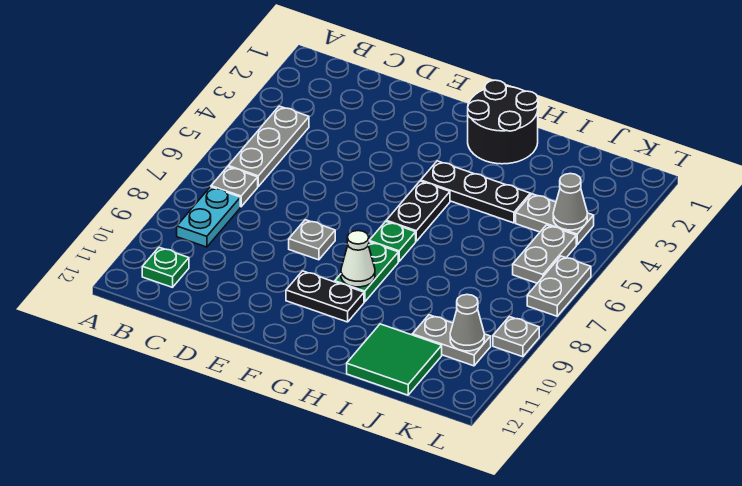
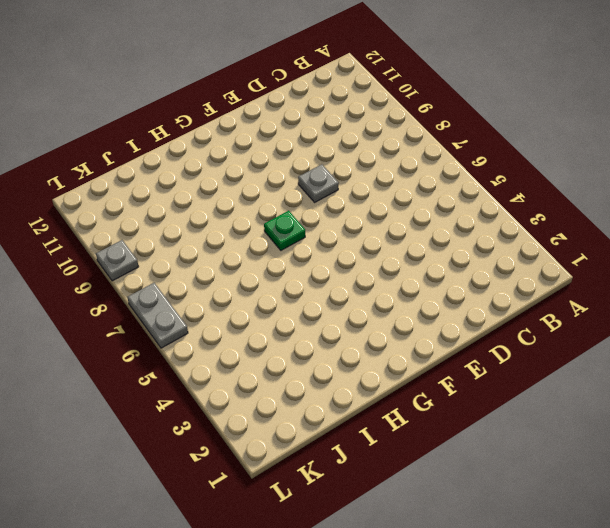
none -> grey 1x3 plate [228,106,309,186]
none -> grey 1x1 plate [211,167,258,207]
none -> cyan 1x2 plate [177,187,240,247]

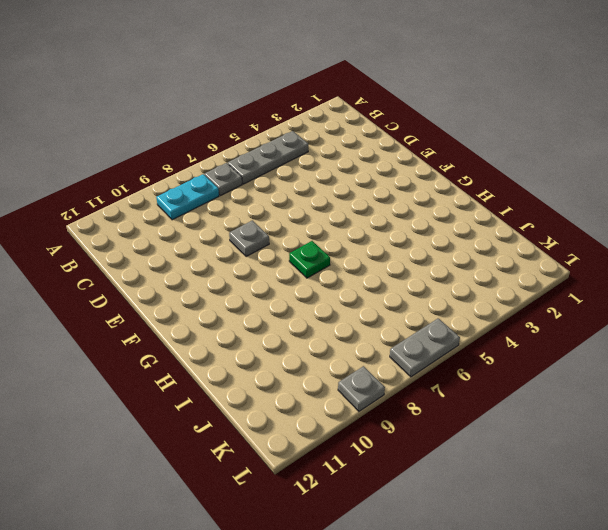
none -> green 1x1 plate [142,247,189,287]
none -> black 1x2 plate [286,271,364,322]
none -> black 2x2 round brick [468,80,538,164]

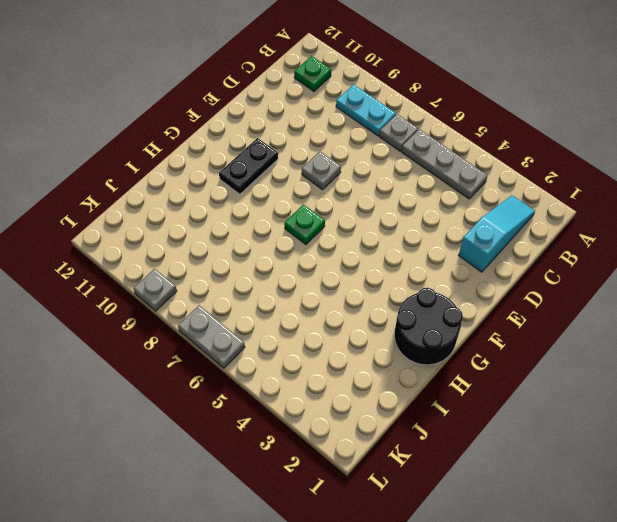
cyan 1x3 slope [459,195,535,272] -> none
none -> black 1x3 plate [421,161,530,223]
none -> black 1x2 plate [386,181,450,241]
none -> green 1x2 plate [335,242,398,302]

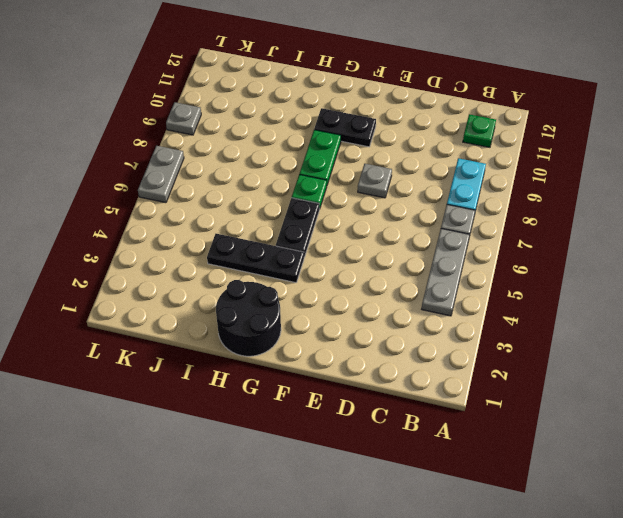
none -> green 2x2 tile [347,324,442,395]
none -> grey 1x2 plate [516,194,594,245]
none -> grey 1x2 plate [412,315,491,366]

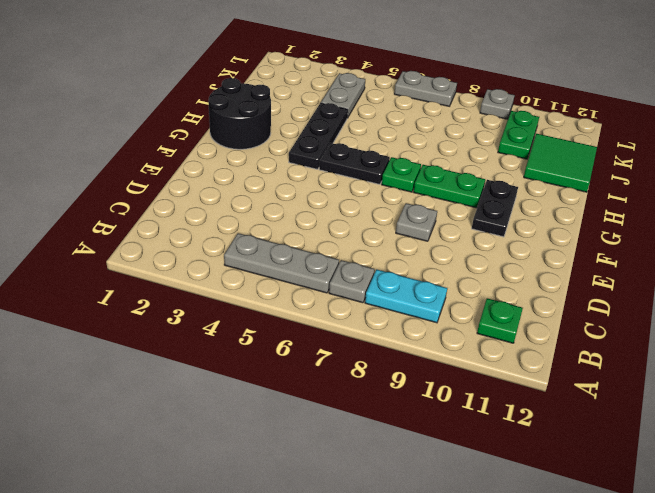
green 1x2 plate [498,111,539,159] -> grey 1x2 plate [412,315,491,366]
none -> grey 1x2 plate [513,225,576,283]
none -> white 1x1 cone [341,231,375,287]
none -> grey 1x1 cone [553,174,587,230]

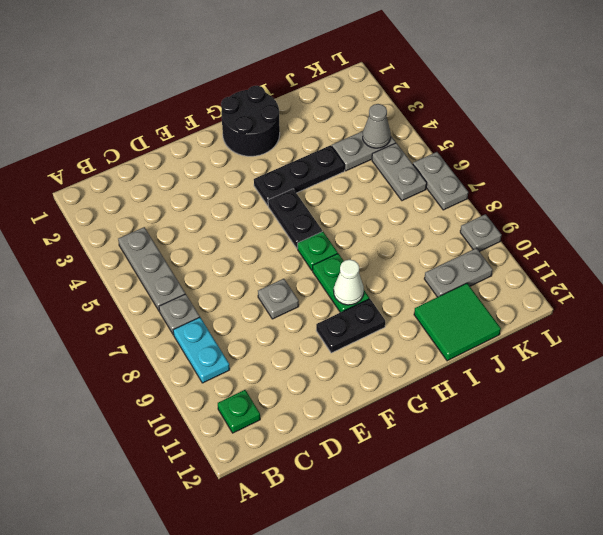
none -> grey 1x1 cone [450,295,484,351]

